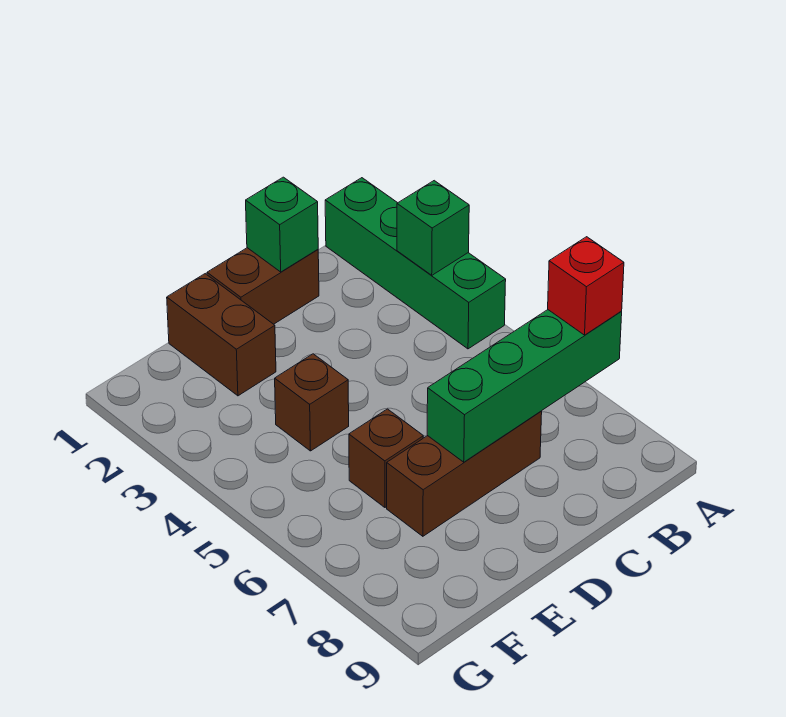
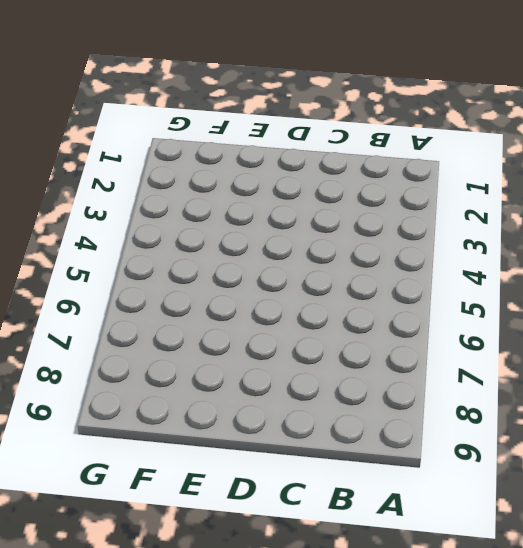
none -> green 1x4 brick [325,178,506,349]
none -> brown 1x2 brick [207,248,319,324]

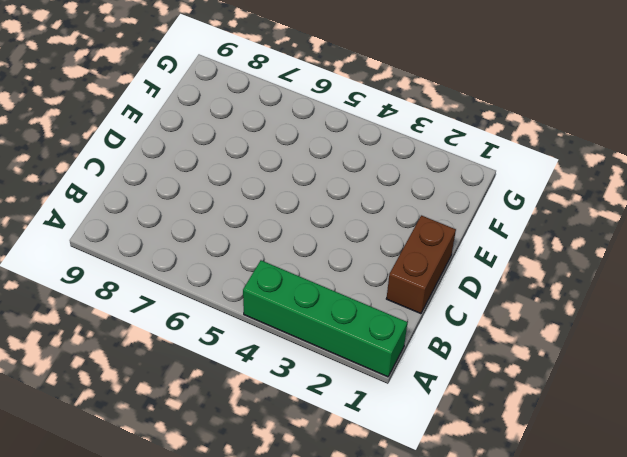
none -> brown 1x3 brick [387,411,542,536]
none -> brown 1x2 brick [167,274,276,396]

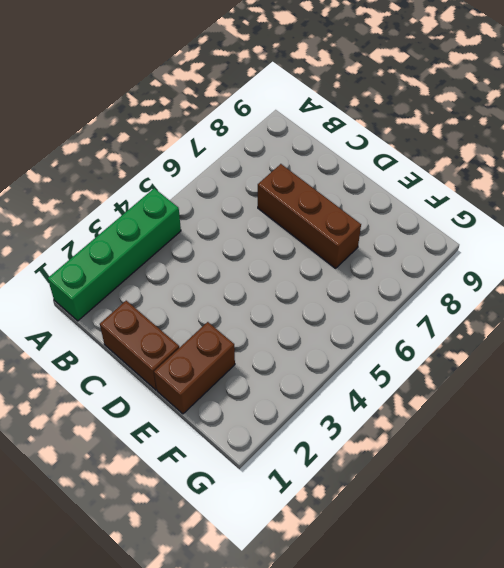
none -> brown 1x1 brick [275,354,349,451]
none -> brown 1x1 brick [349,409,423,507]

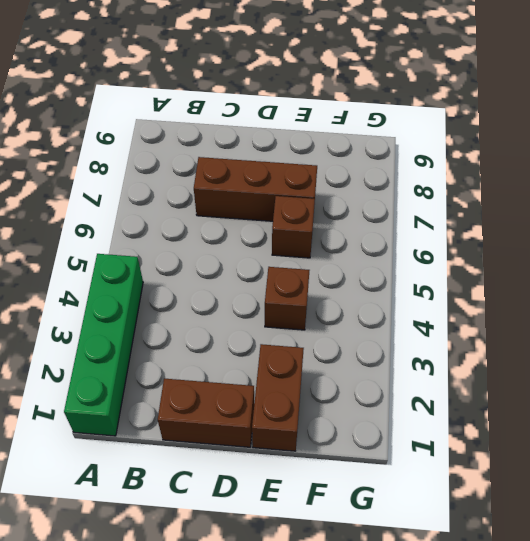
none -> green 1x1 brick [397,181,469,275]
none -> green 1x4 brick [427,310,622,462]

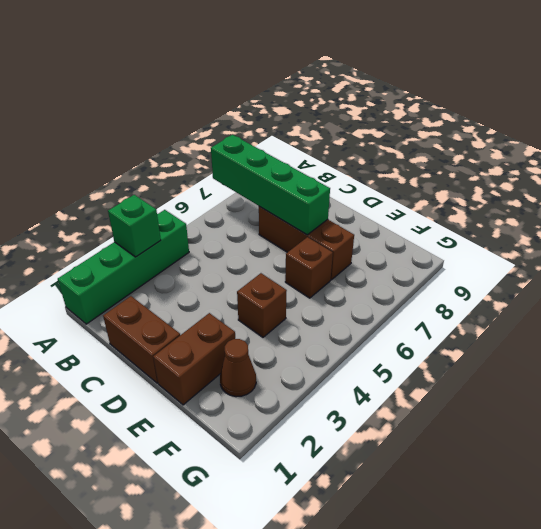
brown 1x1 cone [220,339,256,397] -> none
none -> green 1x1 brick [246,177,318,272]
none -> red 1x1 brick [548,237,624,335]

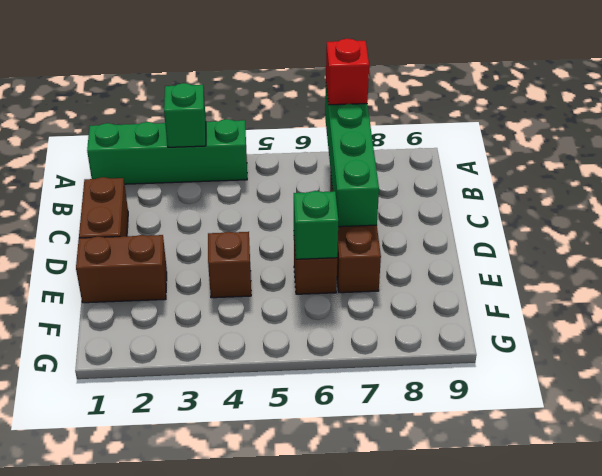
green 1x1 brick [294,191,338,259] -> green 1x1 brick moved to [246,177,318,272]

